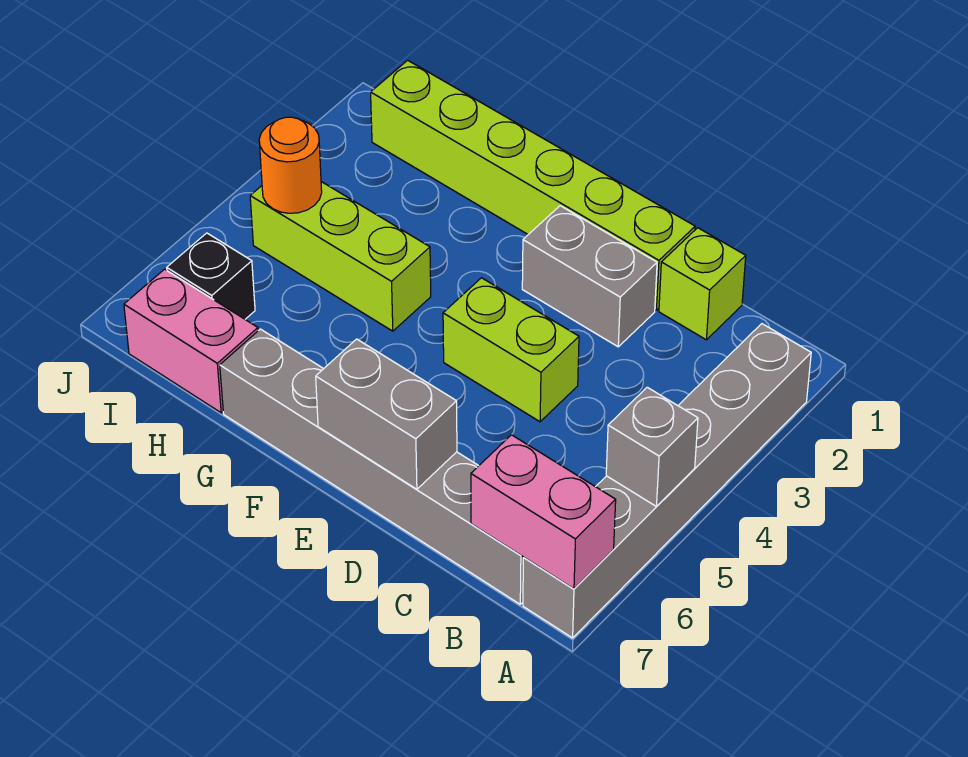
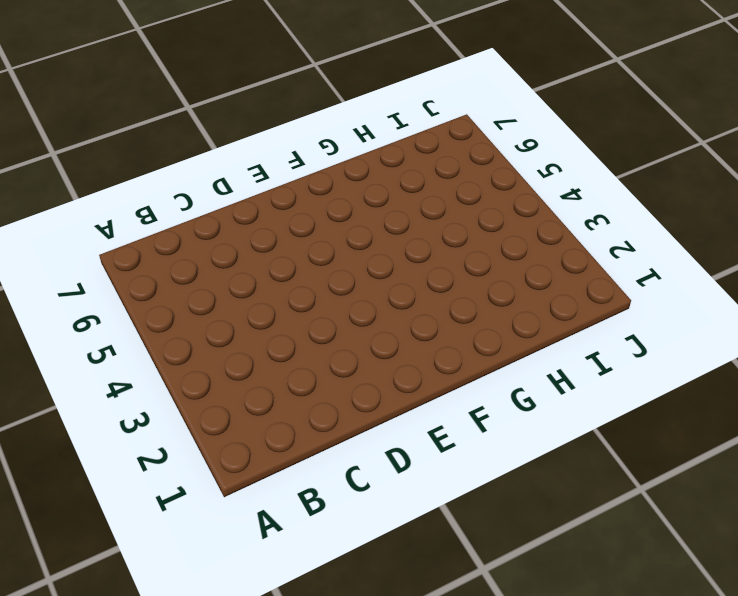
none -> grey 1x6 brick [523,324,811,638]
none -> grey 1x6 brick [220,329,524,604]
none -> lime 1x1 brick [659,228,746,340]

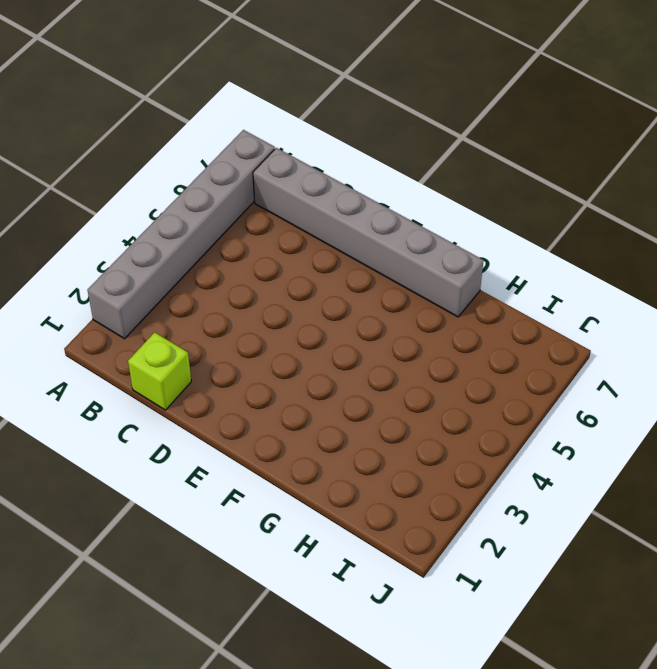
none -> lime 1x6 brick [371,60,695,310]
none -> grey 1x2 brick [522,206,657,347]
none -> lime 1x2 brick [443,278,579,422]

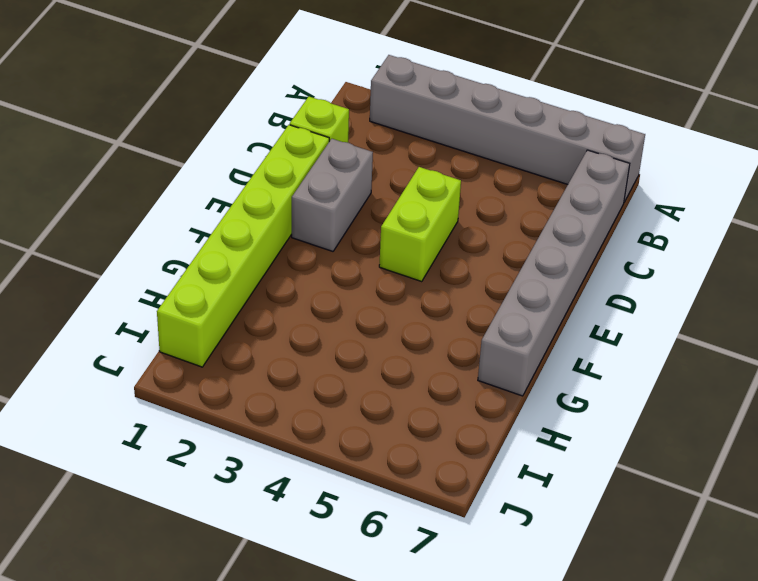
none -> lime 1x3 brick [250,182,431,331]
none -> pink 1x2 brick [124,269,258,413]
none -> black 1x1 brick [167,233,255,319]

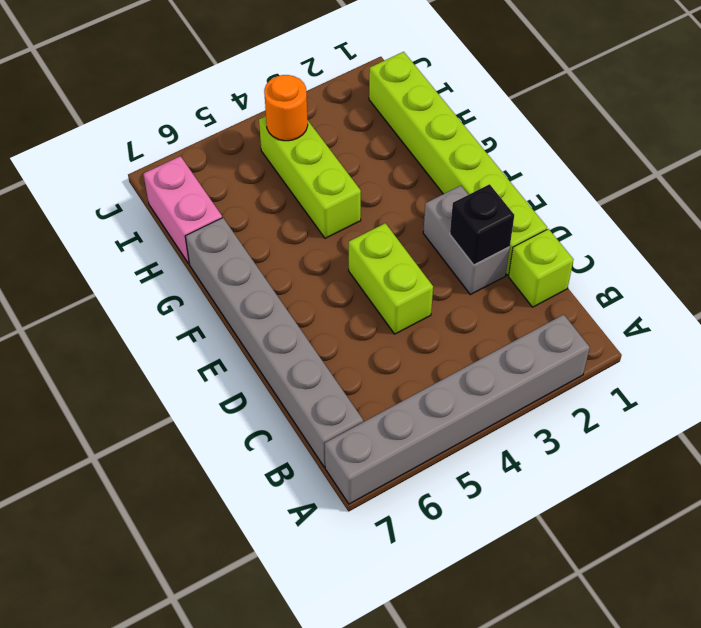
black 1x1 brick [450,184,514,265] -> black 1x1 brick moved to [167,233,255,319]
none -> grey 1x1 brick [606,387,698,506]
none -> pink 1x2 brick [471,435,616,589]
none -> grey 1x2 brick [316,339,457,489]

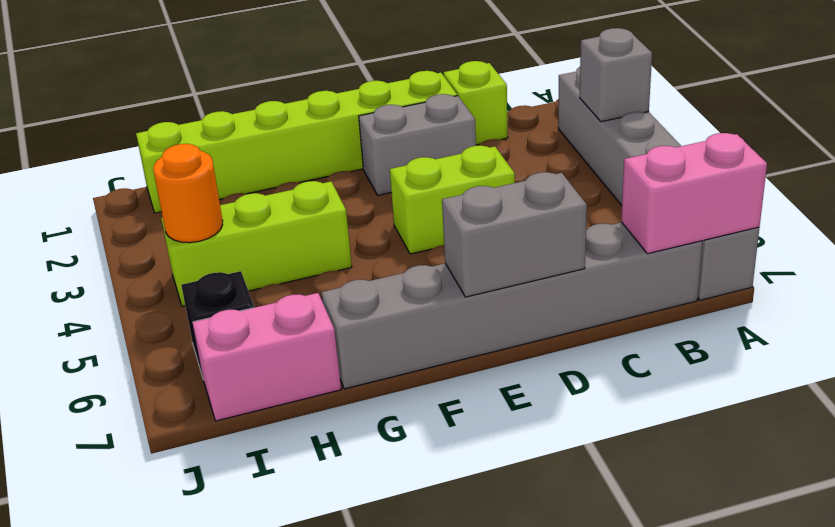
grey 1x1 brick [580,28,652,122] -> grey 1x1 brick moved to [606,387,698,506]

